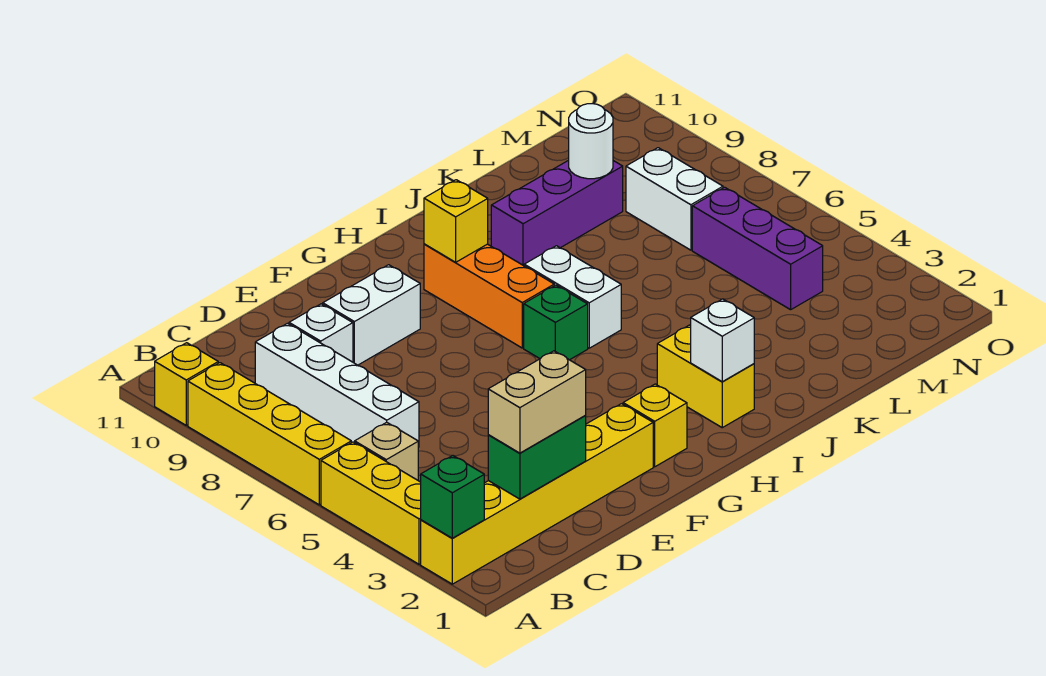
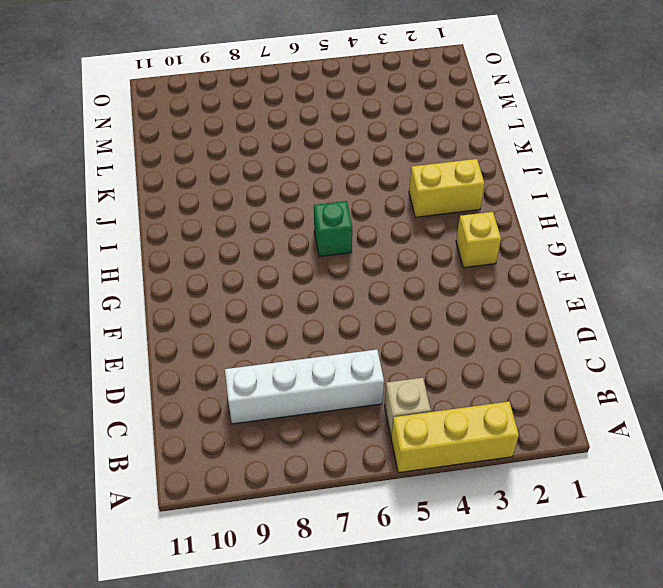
none -> yellow 1x6 brick [421,404,653,584]
none -> yellow 1x4 brick [188,363,351,505]
none -> yellow 1x1 brick [155,343,218,425]

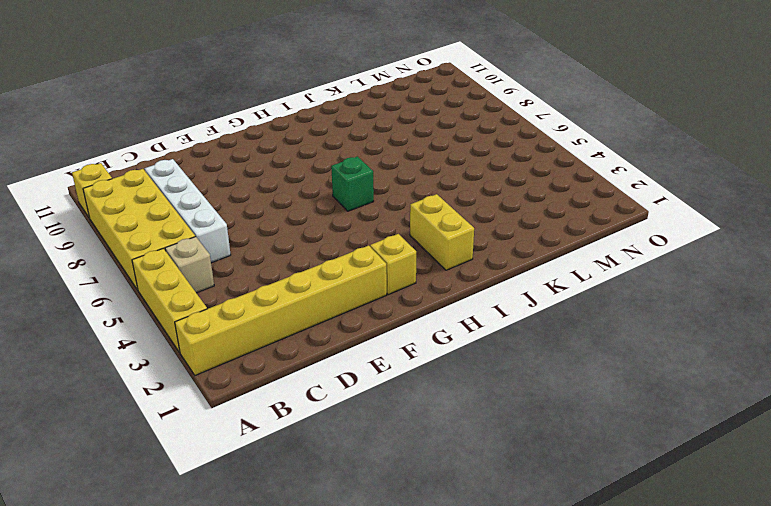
yellow 2x4 brick [83,169,195,290] -> yellow 1x4 brick [188,363,351,505]
none -> white 1x1 brick [289,304,353,362]
none -> white 1x2 brick [323,265,420,365]
none -> orange 1x3 brick [424,244,554,348]

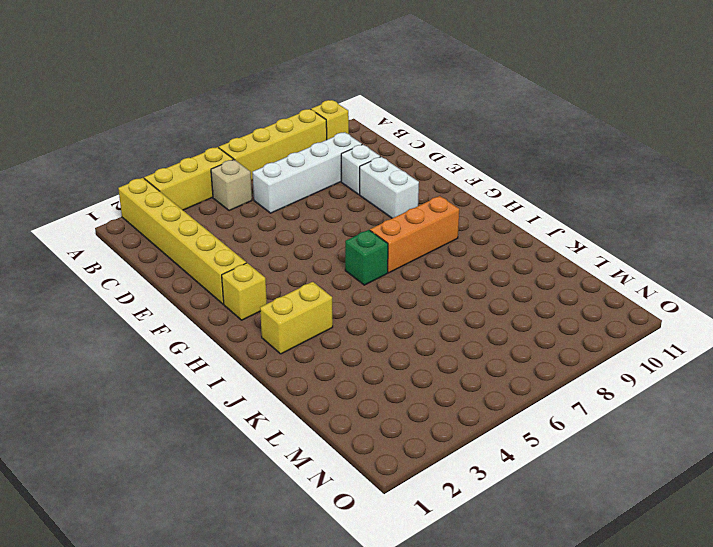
none -> white 1x2 brick [524,246,621,348]
none -> purple 1x3 brick [491,160,623,266]
none -> purple 1x3 brick [692,187,823,310]

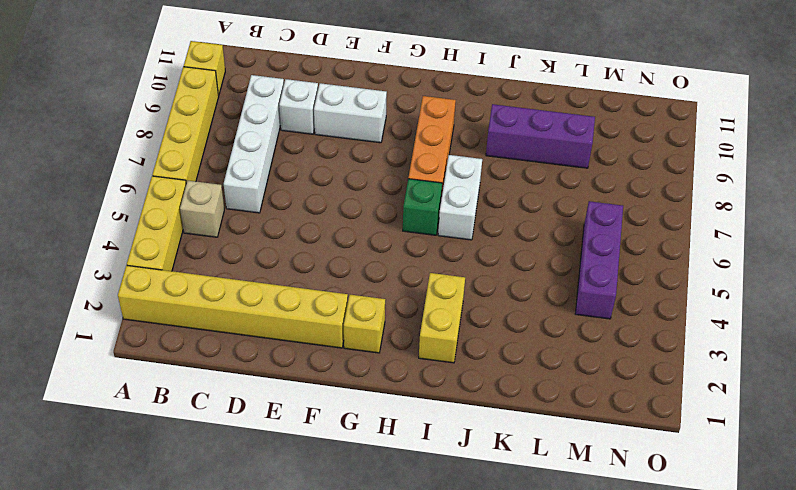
none -> white 1x2 brick [626,148,723,250]
none -> green 1x1 brick [421,456,484,538]
none -> green 1x2 brick [488,415,586,499]

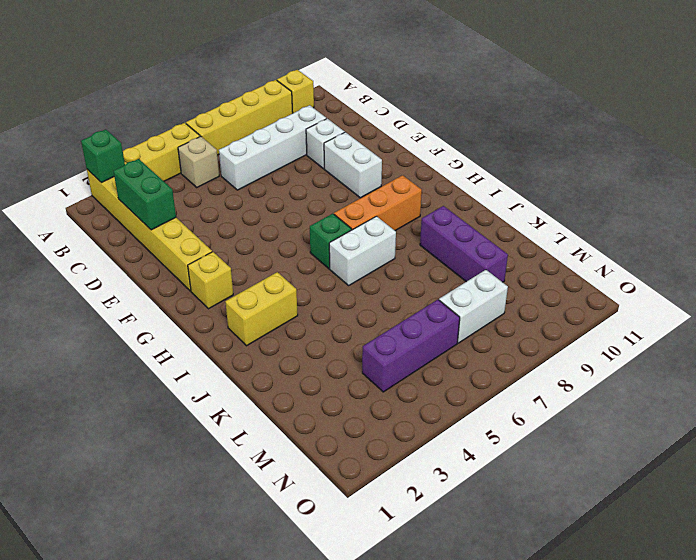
none -> yellow 1x1 brick [424,180,488,262]
none -> white 1x1 brick [691,299,754,382]
none -> white 1x1 round brick [569,104,613,179]

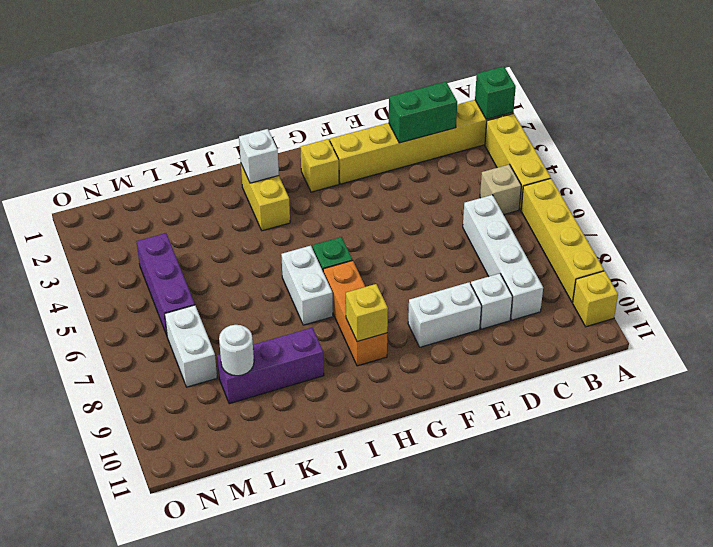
none -> tan 1x2 brick [488,351,586,453]

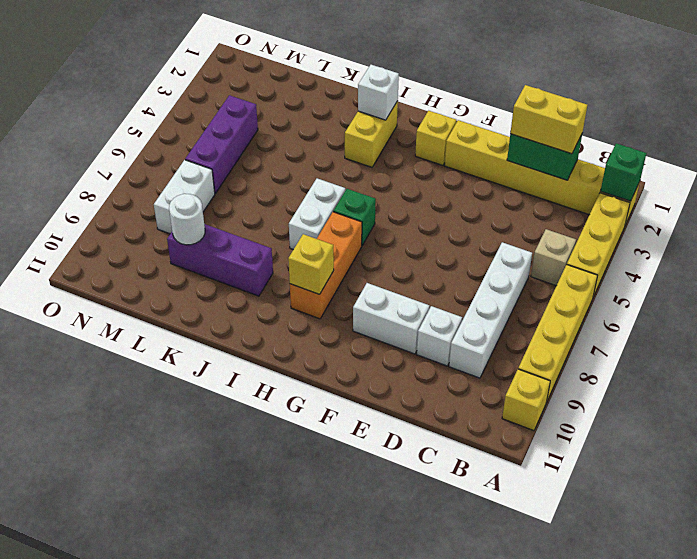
yellow 1x2 brick [510,85,587,154] -> tan 1x2 brick [488,351,586,453]

